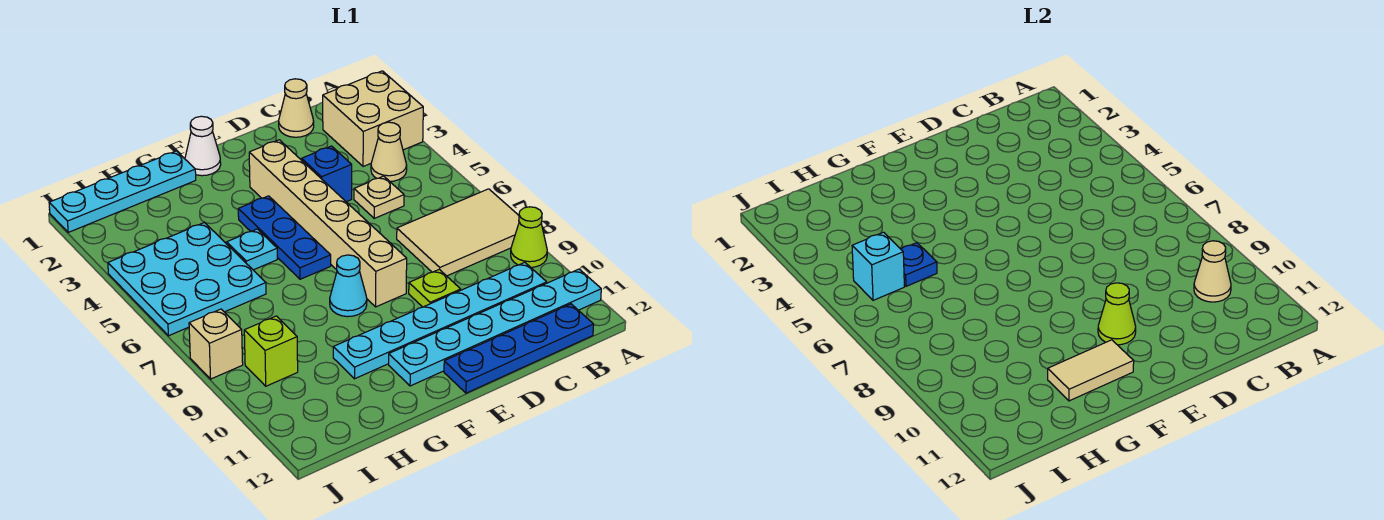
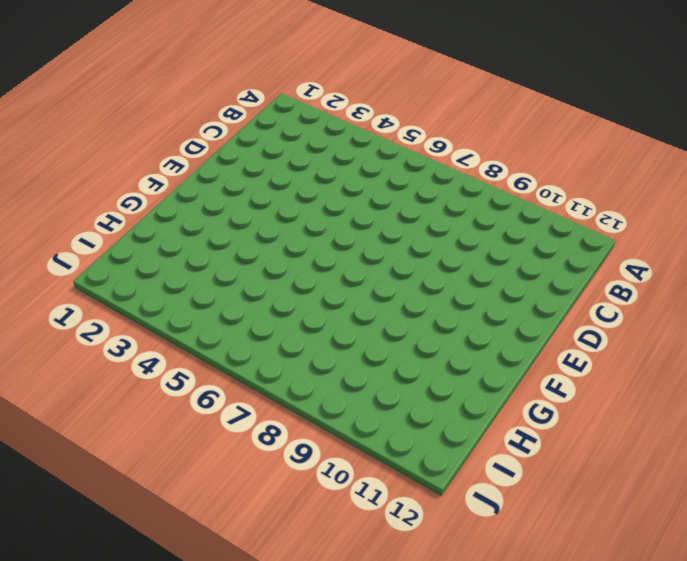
none -> tan 2x2 brick [323,71,423,167]
none -> tan 2x3 tile [397,189,519,276]
none -> lime 1x1 cone [511,207,547,267]

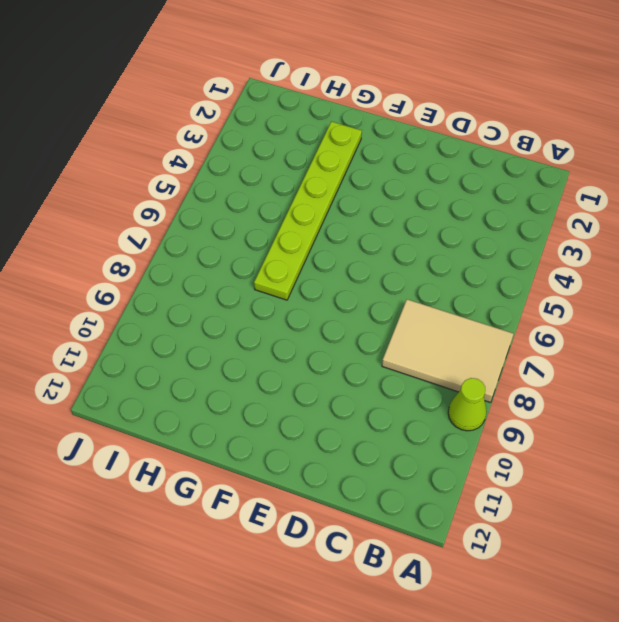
lime 1x6 plate [254,121,362,300] -> cyan 1x1 plate [227,229,277,270]
none -> tan 2x2 brick [323,71,423,167]
none -> cyan 1x6 plate [389,269,601,386]
none -> tan 1x1 cone [371,122,407,181]

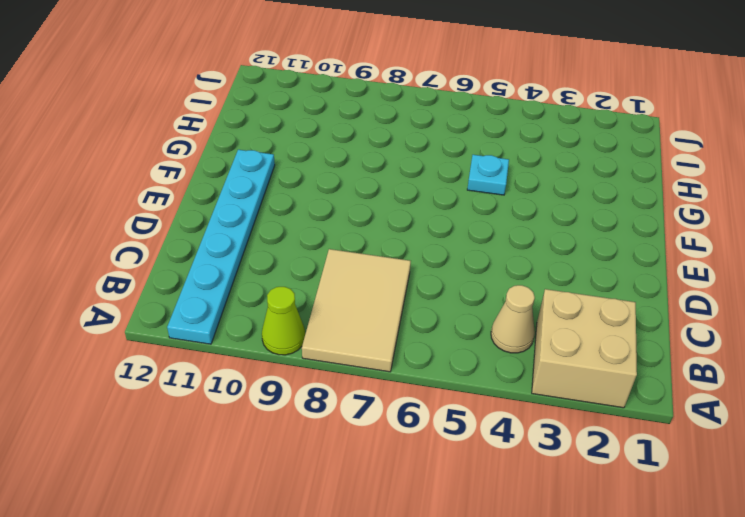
none -> cyan 1x6 plate [333,262,547,379]
none -> blue 1x4 plate [444,304,594,393]
none -> tan 1x1 cone [279,79,314,137]

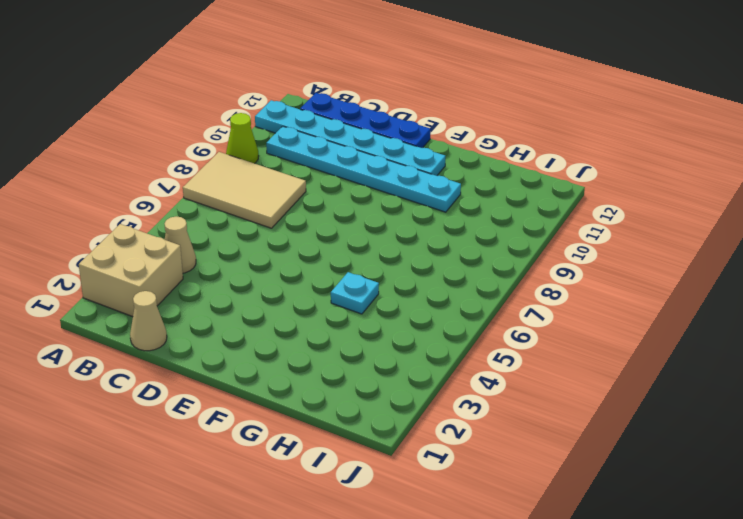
none -> tan 1x1 plate [354,176,404,218]
none -> blue 1x1 brick [302,146,352,202]
none -> lime 1x1 plate [409,269,461,307]

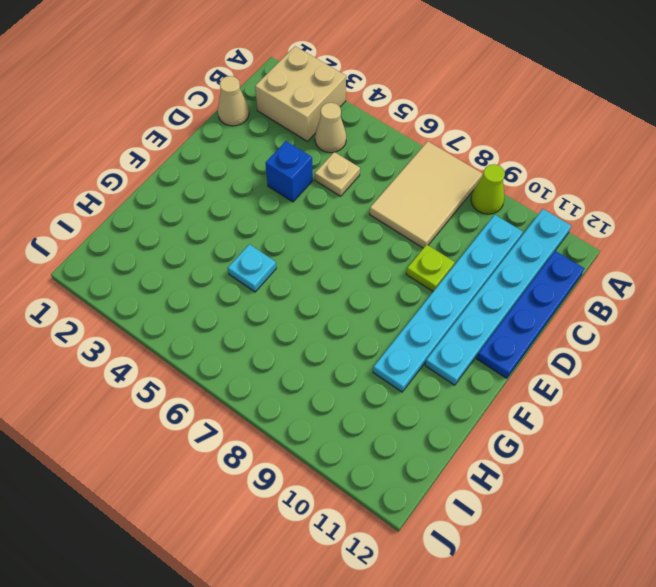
none -> tan 1x6 brick [249,140,407,307]
none -> white 1x1 cone [185,116,221,176]
none -> blue 1x3 plate [238,196,331,279]

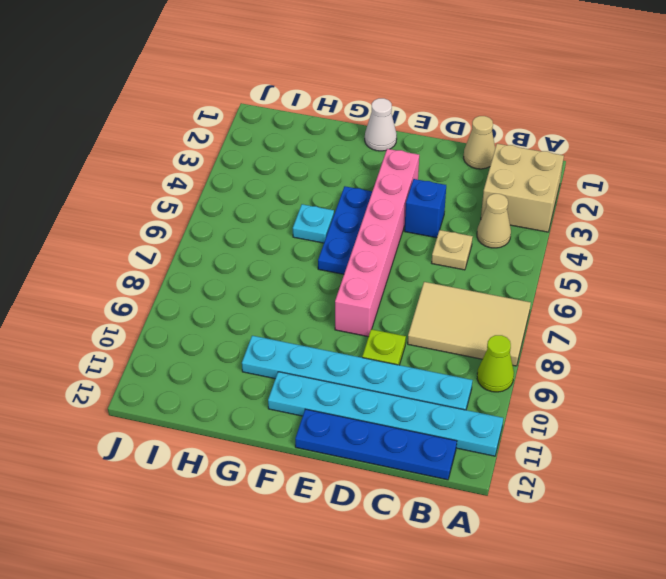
pink 1x6 brick [335,149,419,337] -> tan 1x6 brick [249,140,407,307]
none -> cyan 1x1 cone [330,255,367,317]
none -> cyan 1x4 plate [49,151,196,232]
none -> cyan 3x3 plate [108,222,266,336]

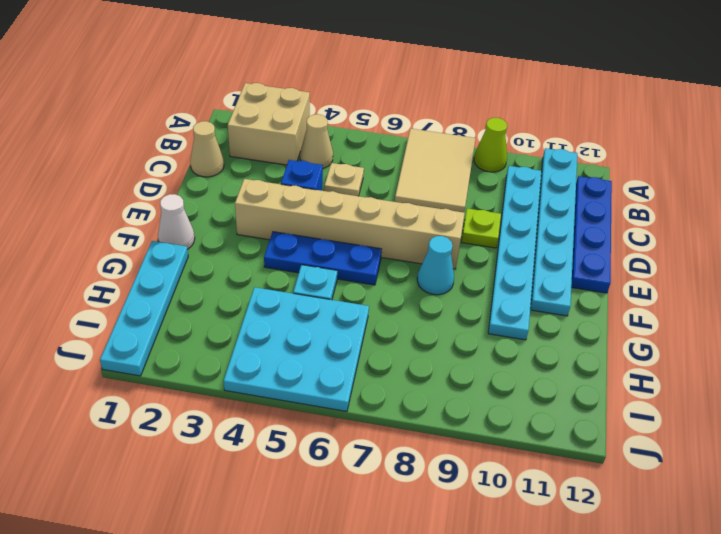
none -> lime 1x1 brick [244,316,298,386]
none -> tan 1x1 brick [189,309,243,379]
none -> tan 1x1 cone [1194,241,1231,302]

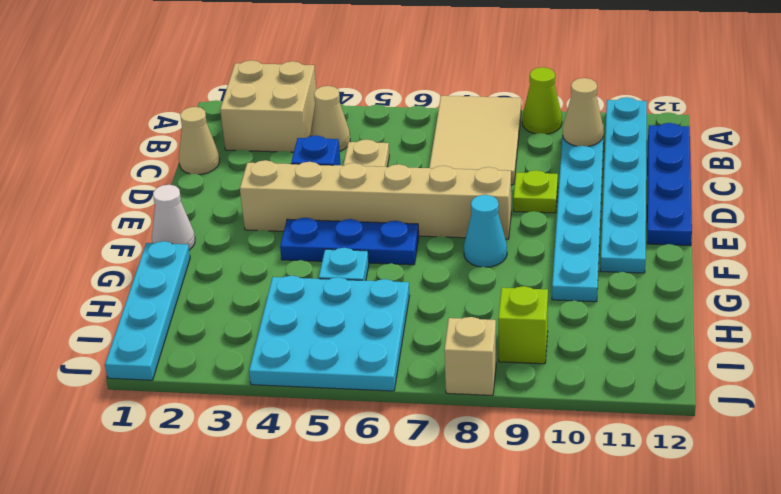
none -> lime 1x1 cone [1098,283,1136,345]
none -> tan 1x2 tile [1048,340,1134,401]
none -> blue 1x1 plate [901,243,937,286]

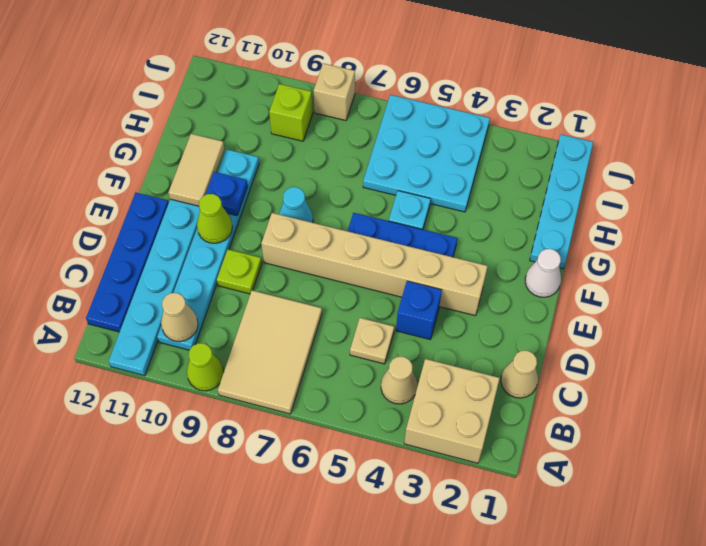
blue 1x1 plate [205,172,248,216] -> blue 1x1 plate moved to [901,243,937,286]
none -> cyan 1x1 brick [852,232,904,300]

